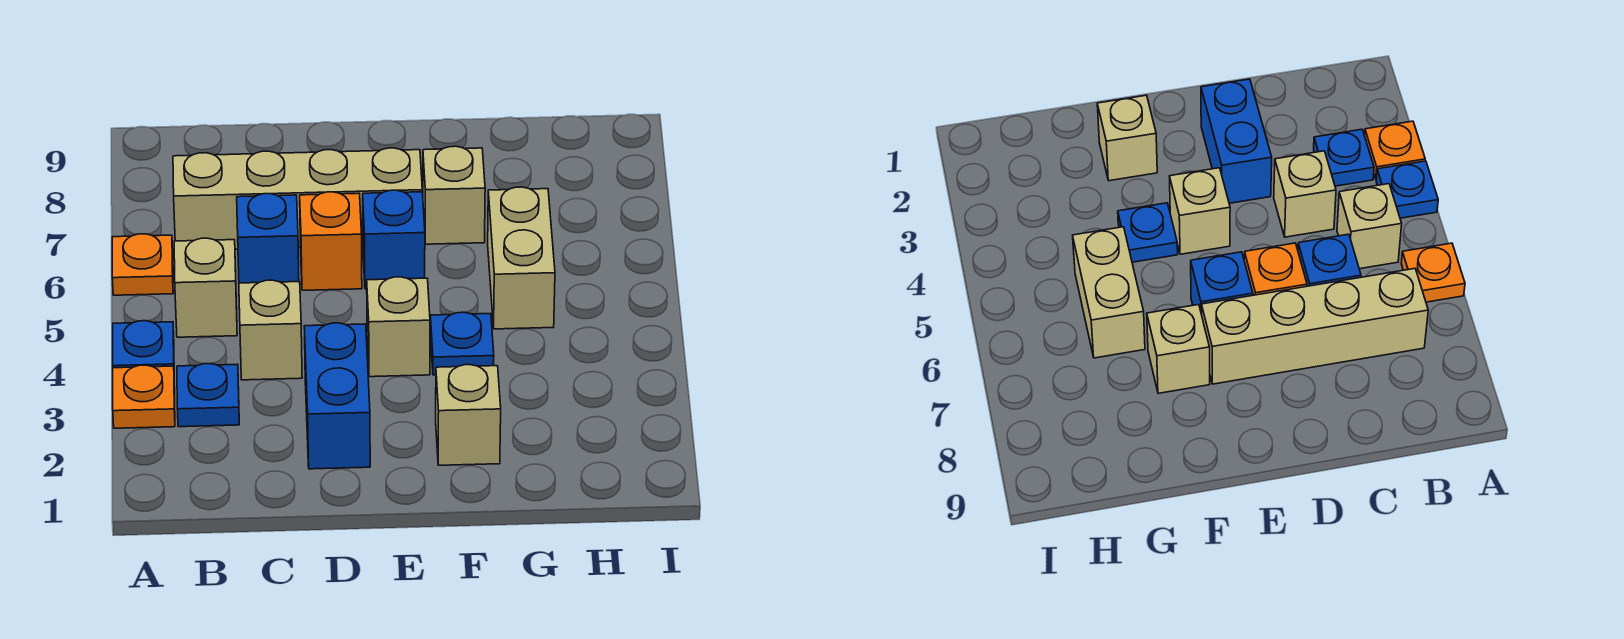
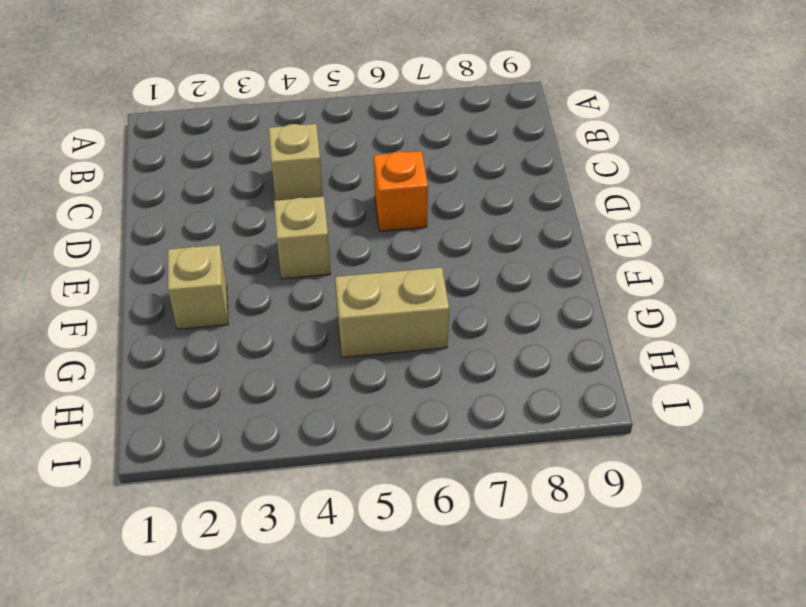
none -> orange 1x1 plate [113,365,175,428]
none -> blue 1x1 plate [113,321,174,368]
none -> orange 1x1 plate [112,234,173,295]

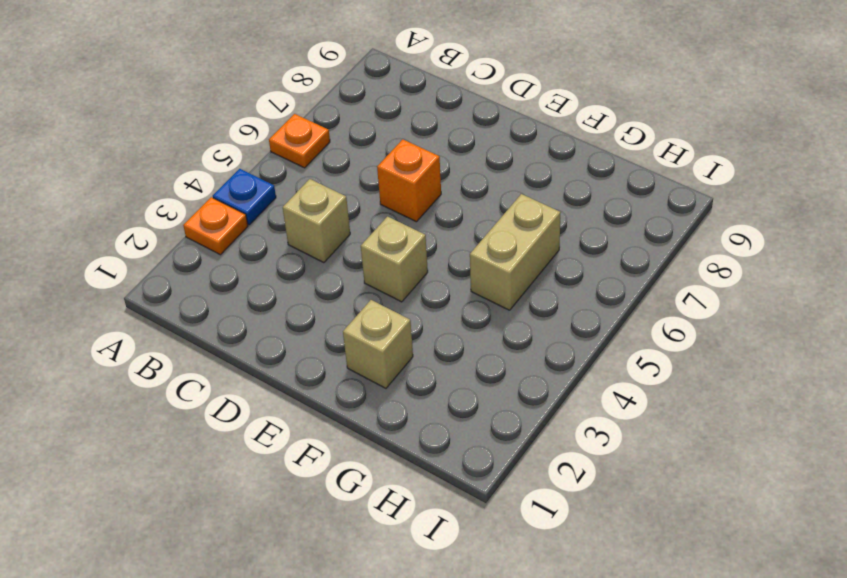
none -> blue 1x1 plate [177,364,239,427]
none -> tan 1x1 brick [174,238,237,337]
none -> tan 1x4 brick [173,148,422,249]

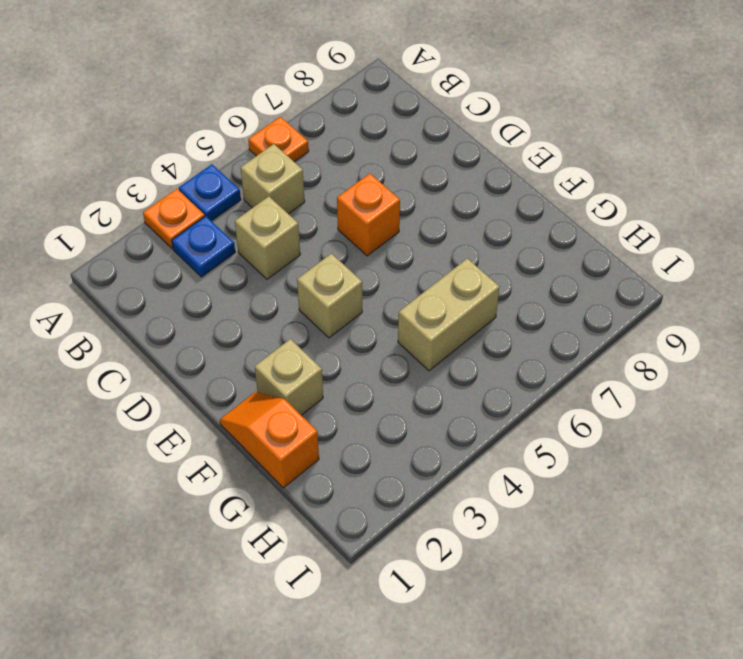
orange 1x2 slope [220,392,319,488] -> none
none -> tan 1x4 brick [173,148,422,249]
none -> blue 1x1 brick [237,194,299,283]
none -> blue 1x2 brick [304,323,370,469]

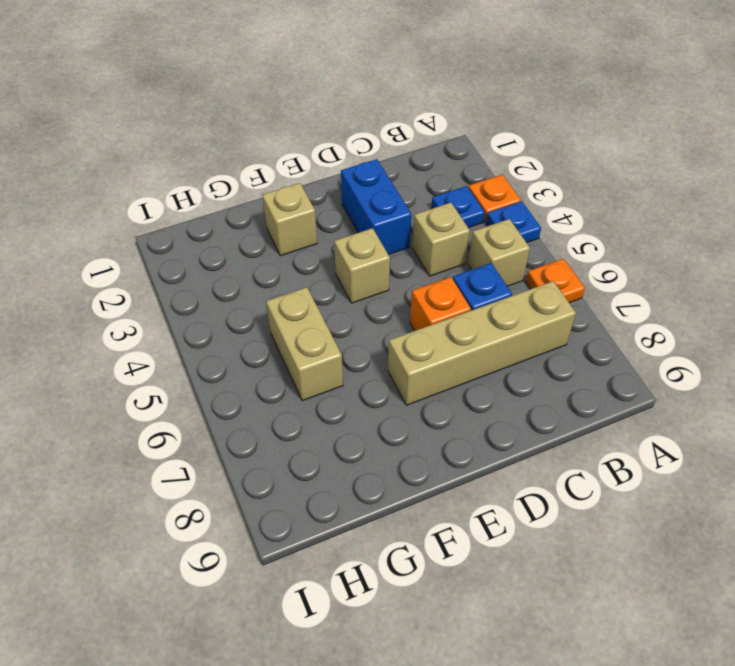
none -> blue 1x1 brick [363,190,425,289]
none -> blue 1x1 plate [430,312,494,375]
none -> tan 1x1 brick [423,146,485,244]

